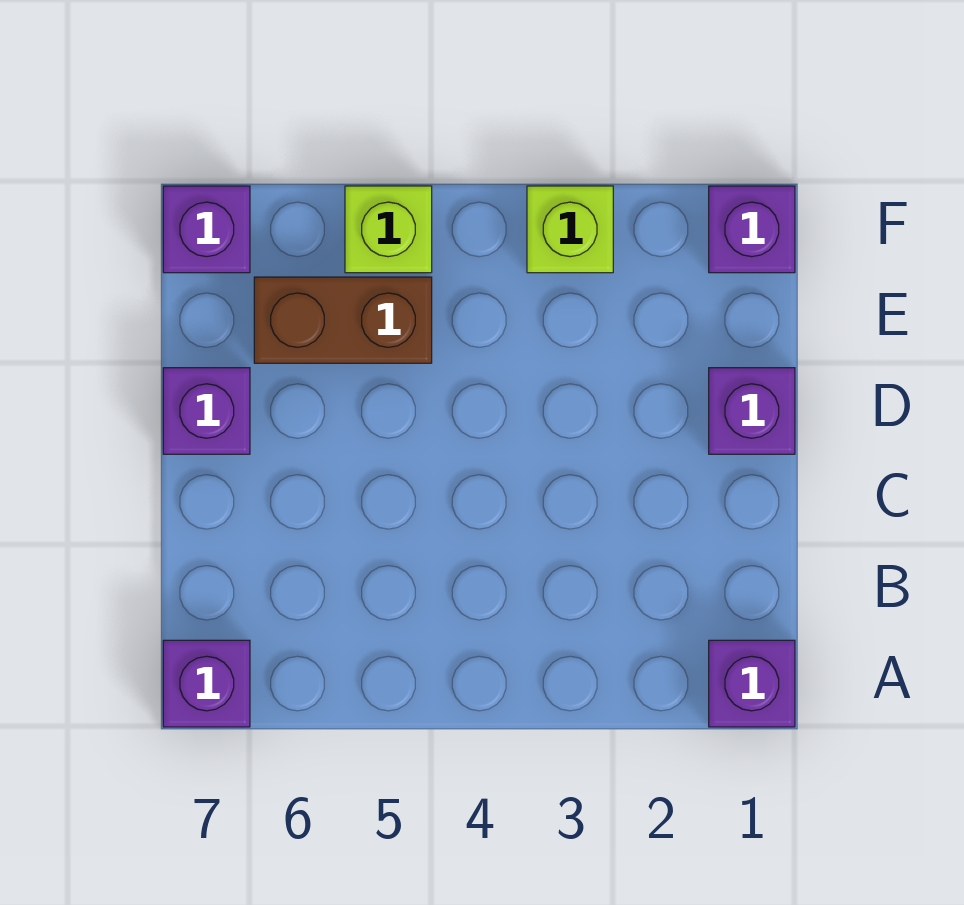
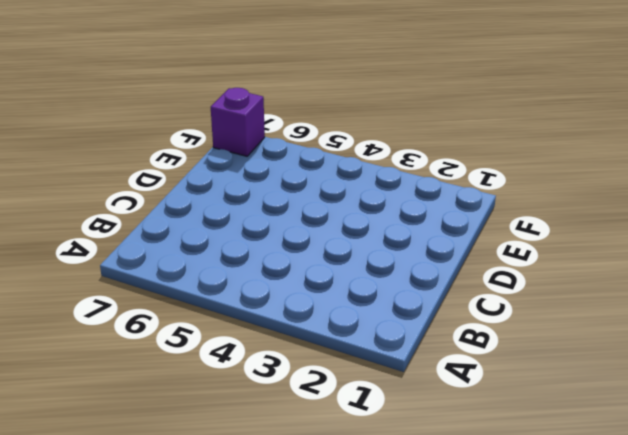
none -> purple 1x1 brick [709,640,795,727]
none -> purple 1x1 brick [163,640,250,727]

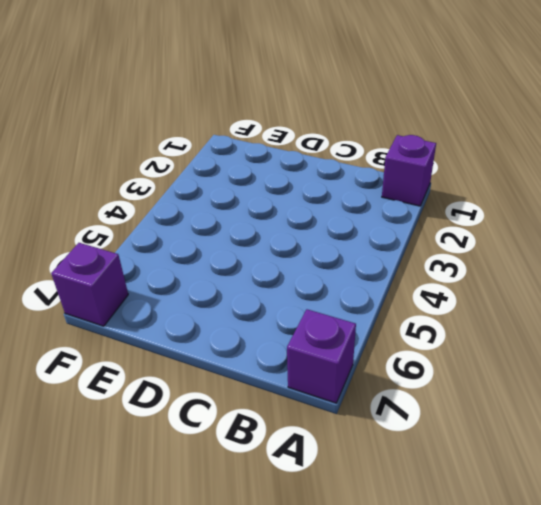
none -> purple 1x1 brick [709,368,795,454]
none -> purple 1x1 brick [163,368,250,454]

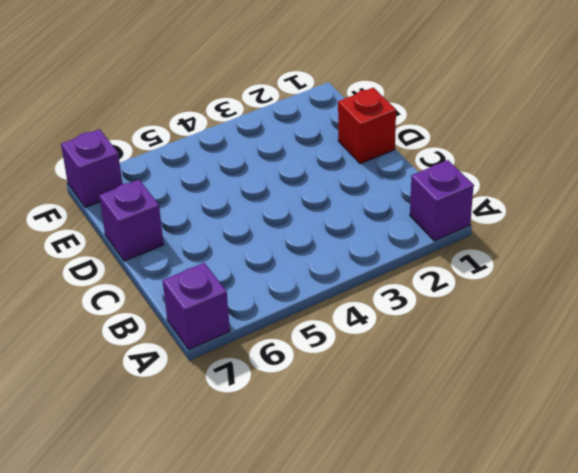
red 1x1 brick [338,88,396,164] -> purple 1x1 brick [709,368,795,454]
none -> brown 1x2 brick [254,277,432,363]
none -> purple 1x1 brick [709,186,795,273]

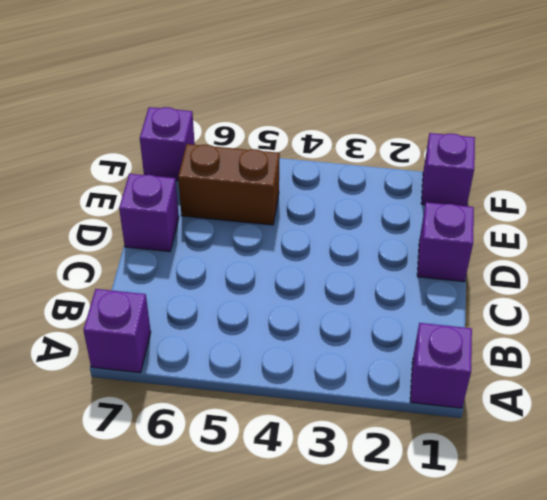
none -> lime 1x1 brick [527,186,613,273]
none -> lime 1x1 brick [345,186,432,273]

